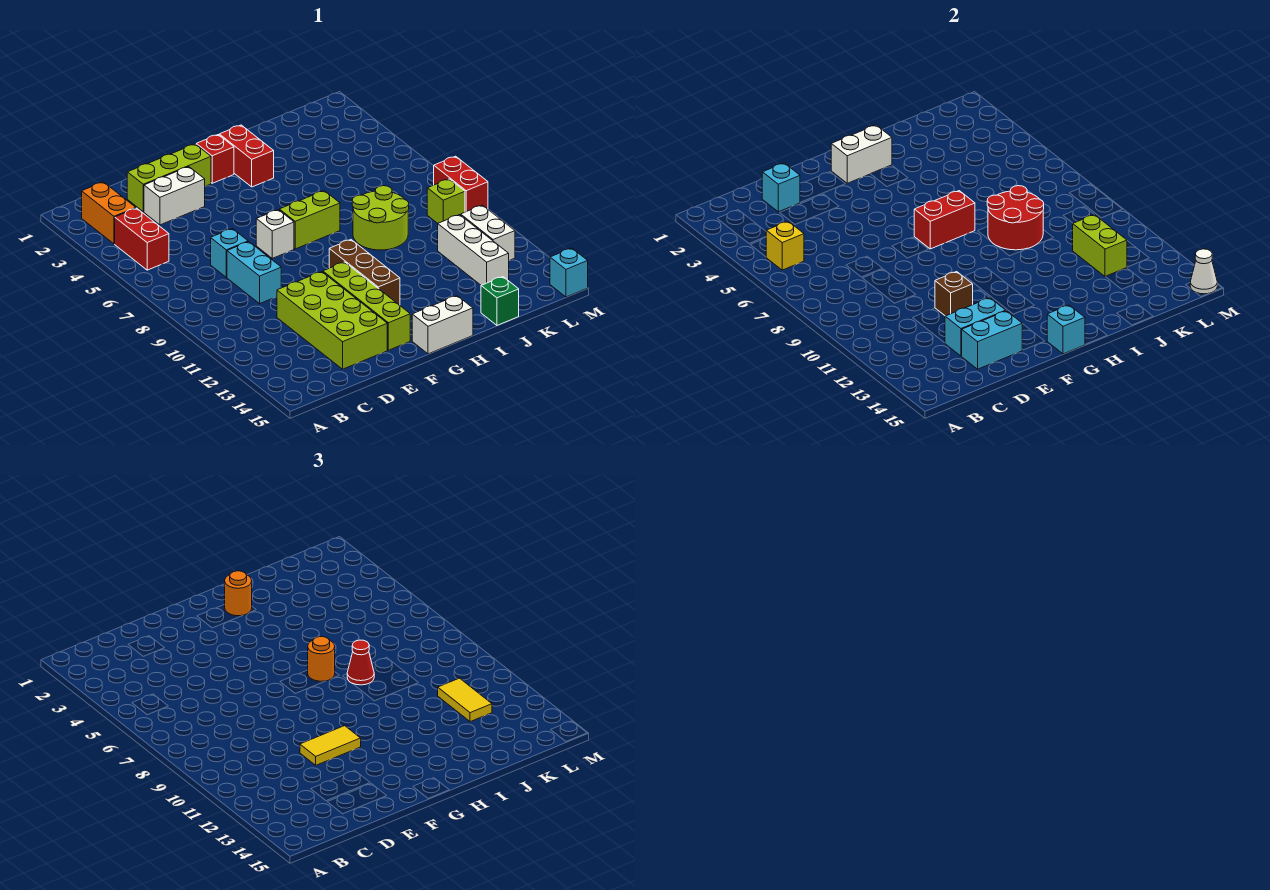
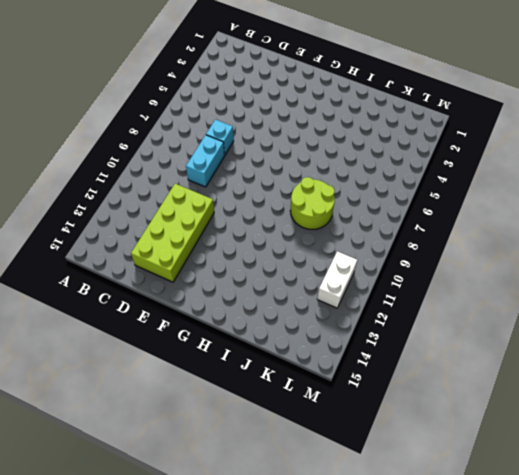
none -> orange 1x2 brick [82,182,136,244]
none -> red 1x2 brick [115,208,169,270]
none -> lime 1x3 brick [127,144,211,212]
none -> white 1x2 brick [144,167,205,225]

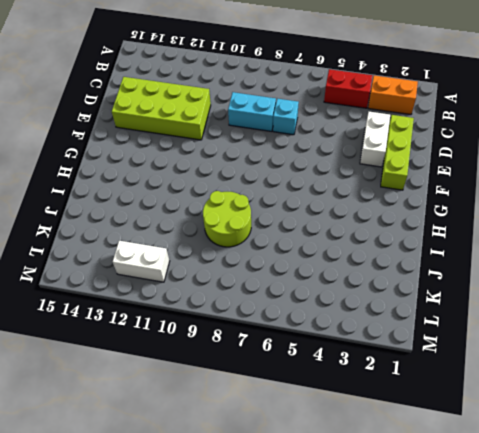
none -> white 1x1 brick [256,210,294,258]
none -> lime 1x4 brick [323,262,410,350]
none -> red 1x1 brick [196,135,234,183]
none -> lime 1x2 brick [279,191,340,249]

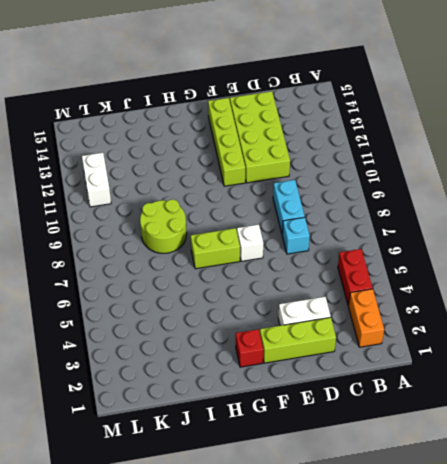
none -> brown 1x3 brick [329,240,400,305]
none -> white 1x2 brick [412,296,473,354]
none -> red 1x2 brick [219,125,274,187]
none -> green 1x1 brick [481,277,519,325]

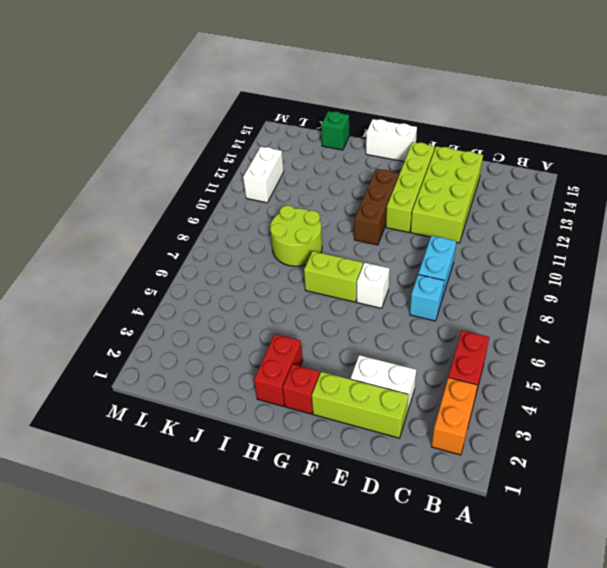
none -> white 1x3 brick [438,215,509,285]
none -> lime 1x1 brick [427,179,465,223]
none -> red 1x2 brick [434,156,488,212]
none -> cyan 1x1 brick [550,248,588,297]

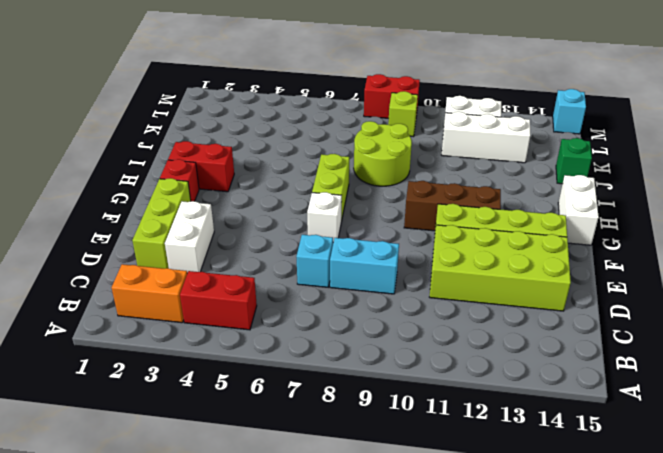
none -> yellow 1x1 brick [766,221,804,270]
none -> cyan 1x1 brick [762,163,800,212]
none -> cyan 1x2 brick [945,298,1006,356]
none -> cyan 1x2 brick [962,311,1022,369]

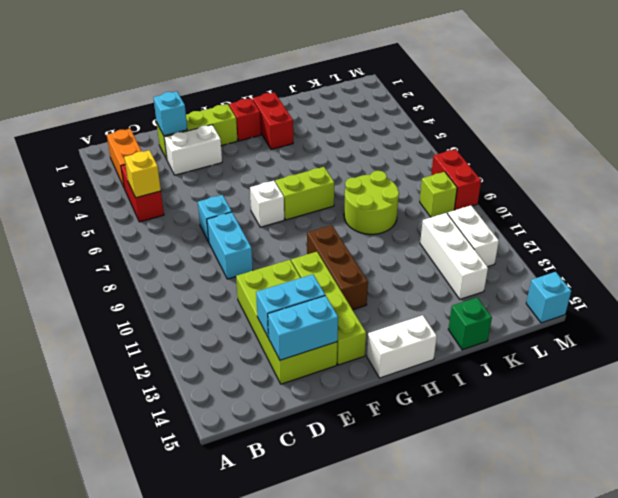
none -> brown 1x1 brick [935,272,973,316]
none -> white 1x2 brick [831,125,892,183]
none -> red 1x2 brick [914,191,975,249]
none -> cyan 1x1 brick [1047,305,1085,354]

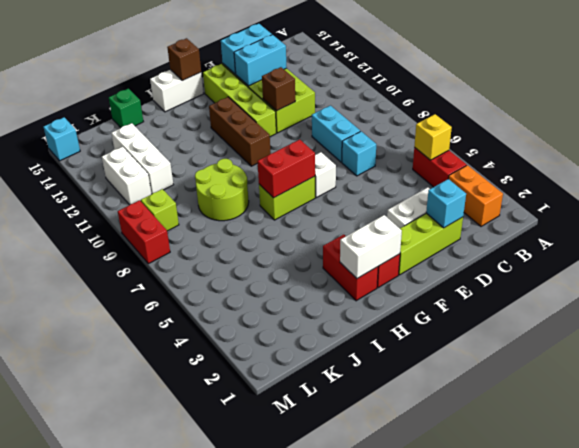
brown 1x1 brick [167,38,201,80] -> cyan 1x1 brick [1047,305,1085,354]
none -> red 2x2 round brick [987,186,1044,250]
none -> lime 1x2 brick [1073,215,1127,277]
none -> white 1x1 cone [1190,249,1217,294]
none -> yellow 1x2 tile [300,726,361,765]

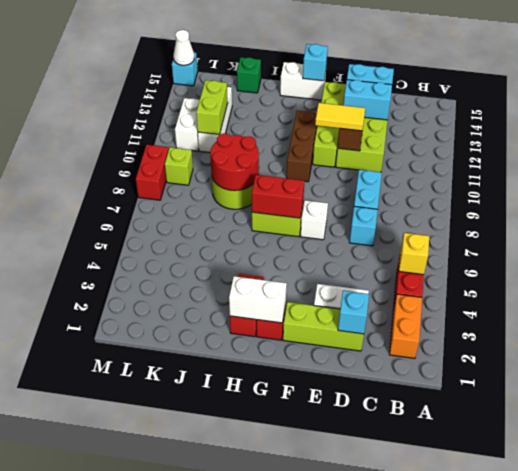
none -> orange 1x1 round brick [225,571,252,616]
none -> orange 1x1 round brick [308,637,335,681]
none -> red 1x1 cone [347,640,374,685]
none -> yellow 1x2 tile [438,678,492,722]

